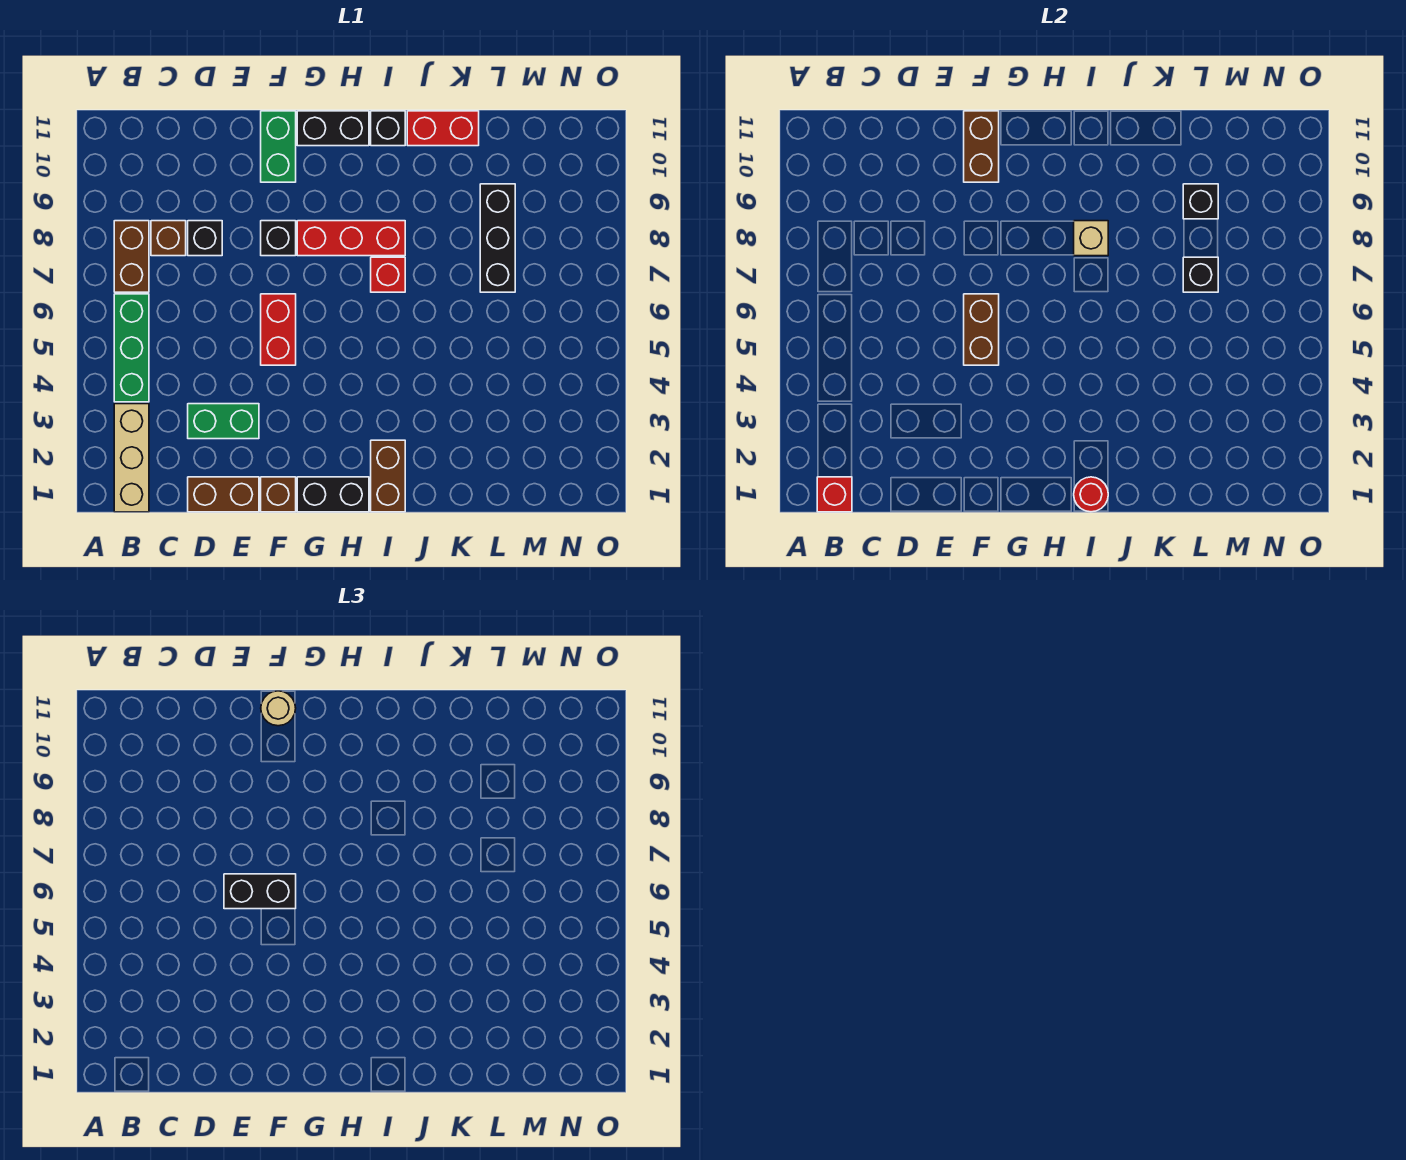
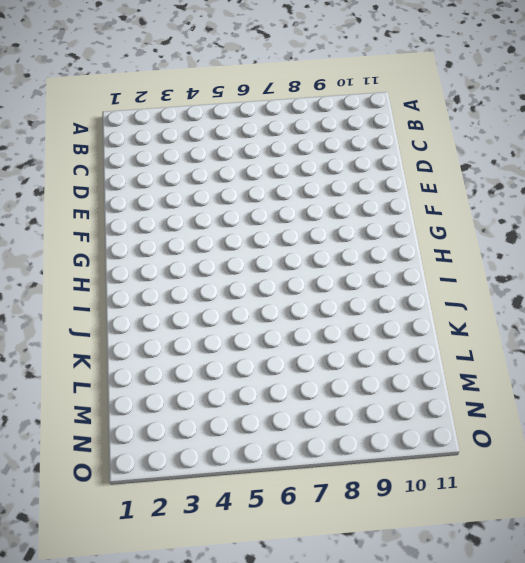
none -> tan 1x3 brick [114,404,149,512]
none -> green 1x3 brick [114,294,149,402]
none -> brown 1x2 brick [114,221,149,292]

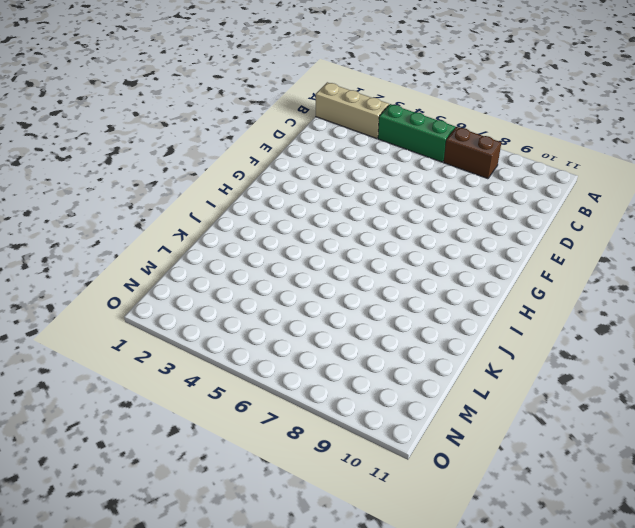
none -> brown 1x1 brick [151,221,186,256]
none -> brown 1x2 brick [188,477,259,512]
none -> green 1x2 brick [188,404,259,439]

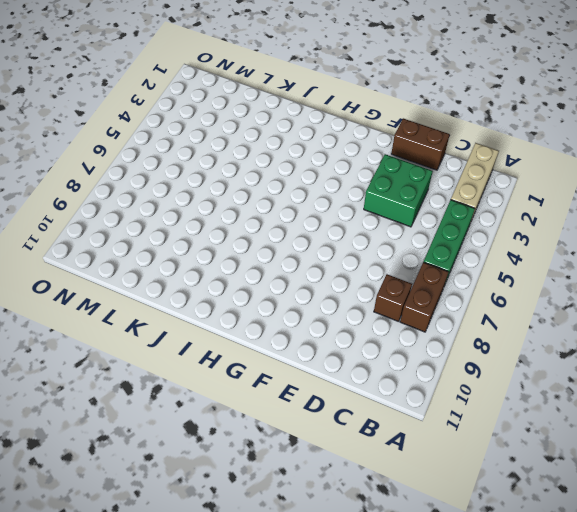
green 2x2 brick [364,154,433,227] -> green 1x2 brick [188,404,259,439]
none -> black 1x1 brick [188,221,222,256]
none -> brown 1x1 brick [261,477,296,512]
none -> red 1x2 brick [261,294,296,365]

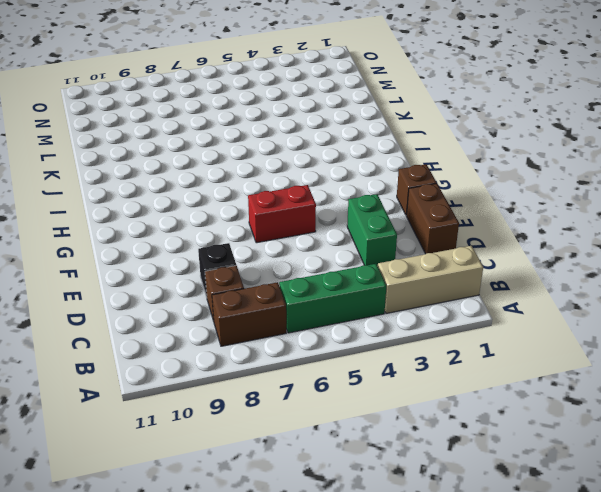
none -> black 1x1 brick [261,221,296,256]
none -> green 1x2 brick [261,111,296,182]
none -> black 1x2 brick [297,477,369,512]

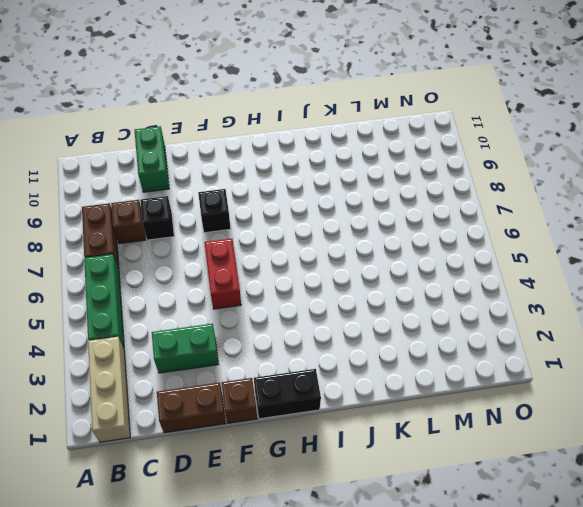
green 1x2 brick [135,126,169,192] -> green 1x2 brick moved to [261,111,296,182]
none -> red 1x3 brick [297,221,405,256]
none -> black 1x2 brick [297,111,369,146]
none -> brown 1x2 brick [371,440,405,512]

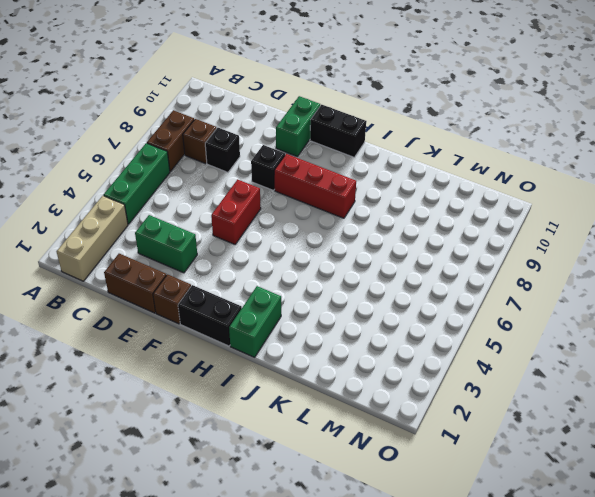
green 1x2 brick [229,286,281,357] -> brown 1x2 brick [371,440,405,512]
none -> red 1x1 brick [371,257,405,292]
none -> black 1x1 brick [371,111,405,146]
none -> red 1x2 brick [407,111,479,146]

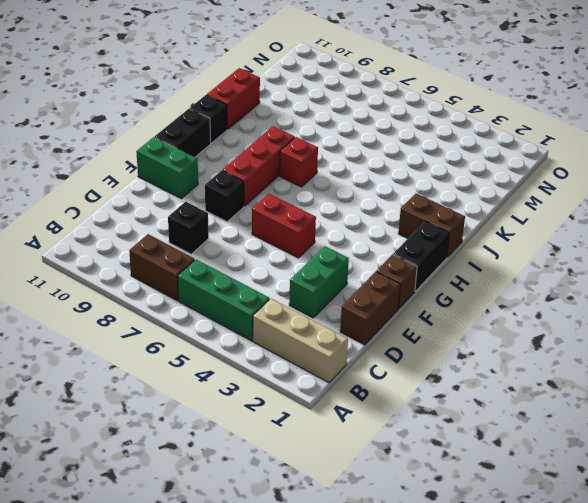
none -> brown 1x1 brick [151,221,186,256]
none -> black 1x3 brick [480,184,515,292]
none -> red 1x1 brick [817,477,852,512]

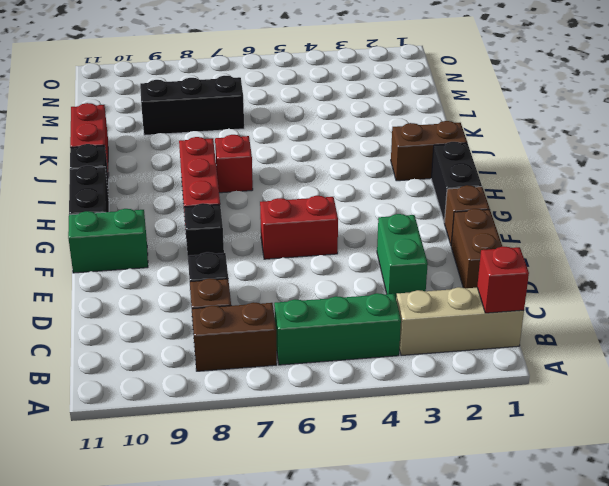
none -> brown 1x2 brick [964,294,999,365]
none -> brown 1x2 brick [964,111,999,182]
none -> red 1x1 round brick [1074,477,1108,512]

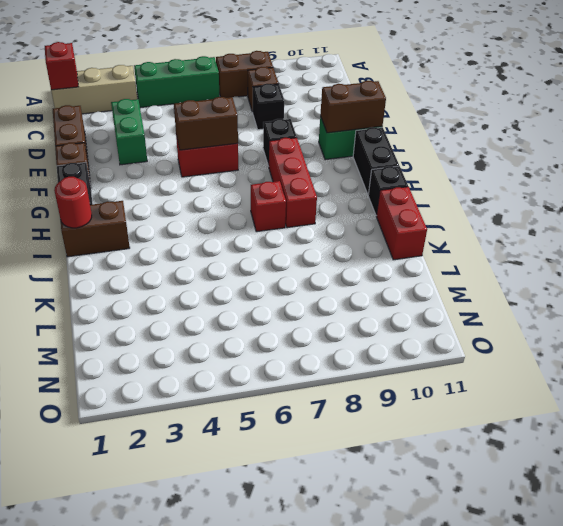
none -> black 1x3 brick [480,184,515,292]
none -> tan 1x1 brick [1074,221,1108,256]
none -> black 1x1 brick [1183,257,1218,292]

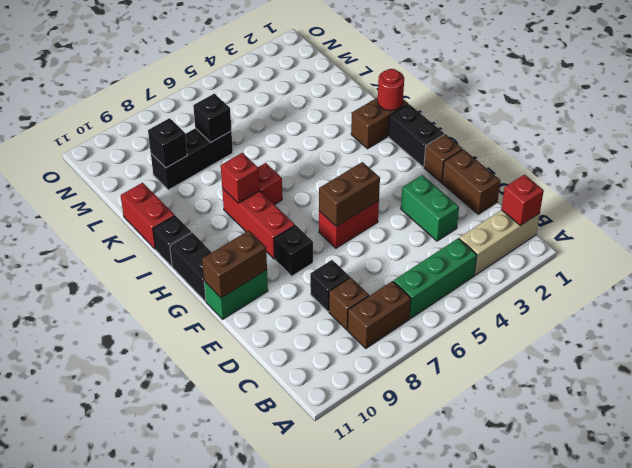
red 1x1 brick [221,153,260,203] -> tan 1x1 brick [1074,221,1108,256]
none -> black 1x2 brick [224,874,296,909]
none -> tan 1x1 round brick [261,691,296,726]

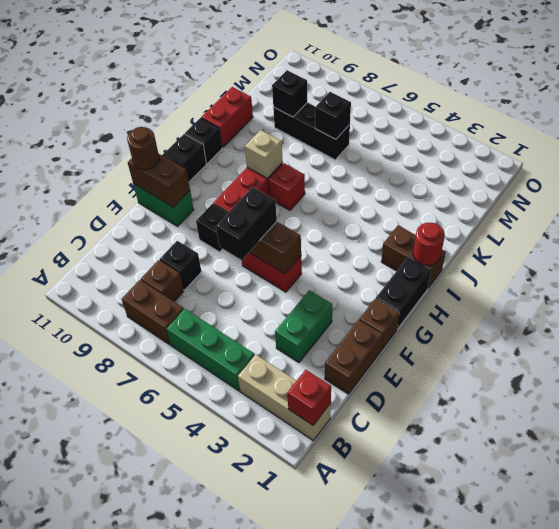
brown 1x1 round brick [127,127,159,170] -> tan 1x1 round brick [261,691,296,726]

